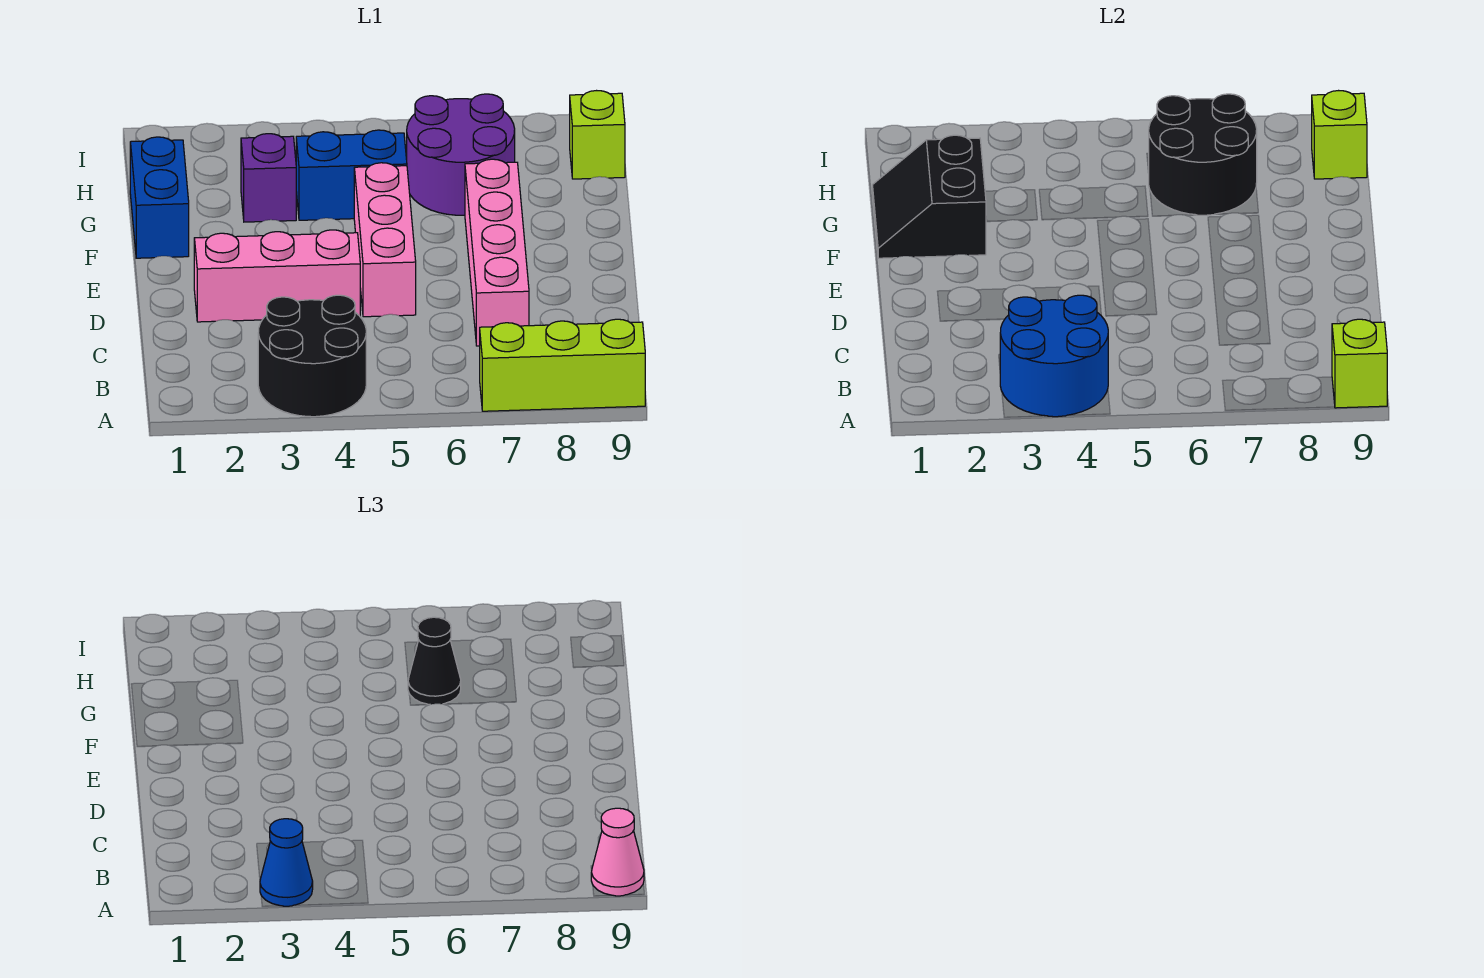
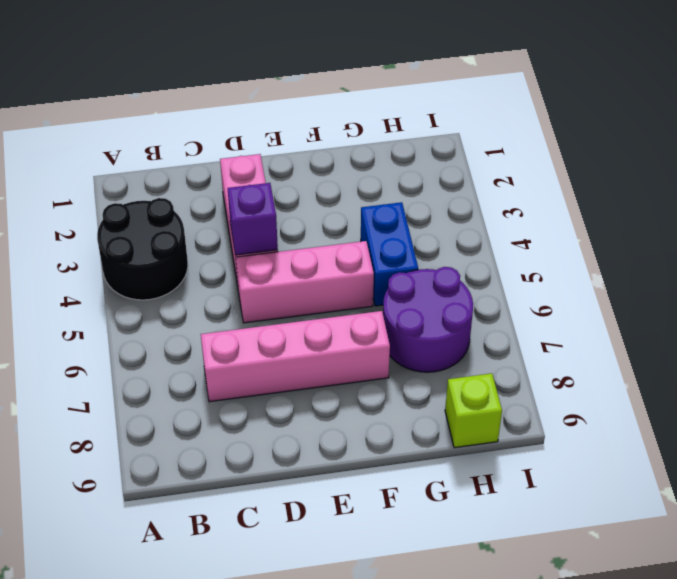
purple 1x1 brick [228,183,278,255] -> purple 1x1 brick moved to [241,134,296,222]
none -> lime 1x3 brick [480,319,645,411]
none -> blue 1x2 brick [130,137,189,258]
none -> blue 2x2 round brick [1000,295,1108,417]

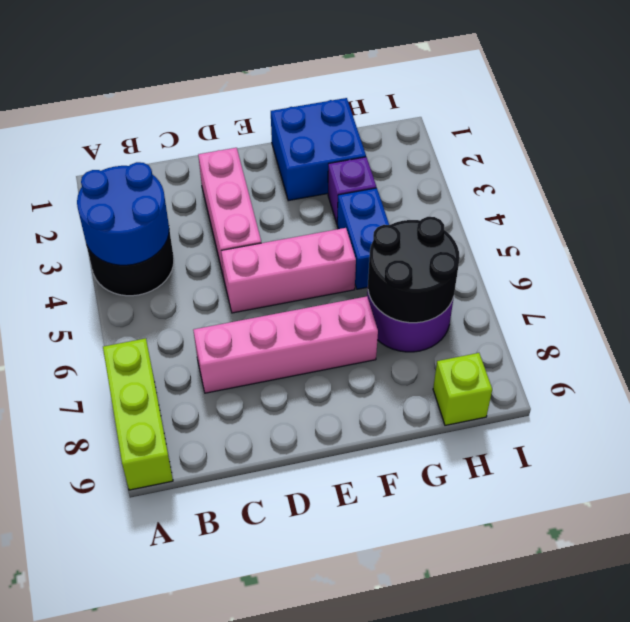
blue 2x2 brick [271,98,366,201] -> blue 1x2 brick [130,137,189,258]
none -> lime 1x1 brick [1332,319,1387,408]
none -> black 2x2 slope [872,135,986,258]
none -> lime 1x1 brick [1312,91,1367,179]

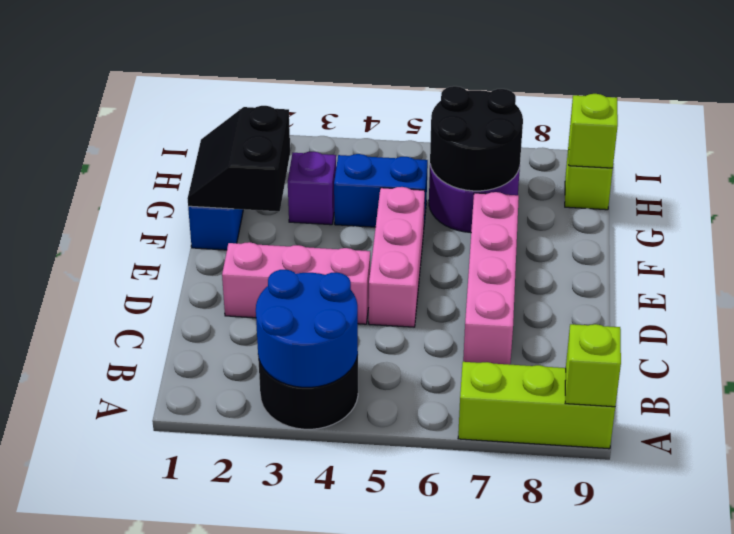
none -> blue 1x1 cone [260,819,313,906]
none -> pink 1x1 cone [591,808,644,896]
none -> black 1x1 cone [408,617,461,704]

